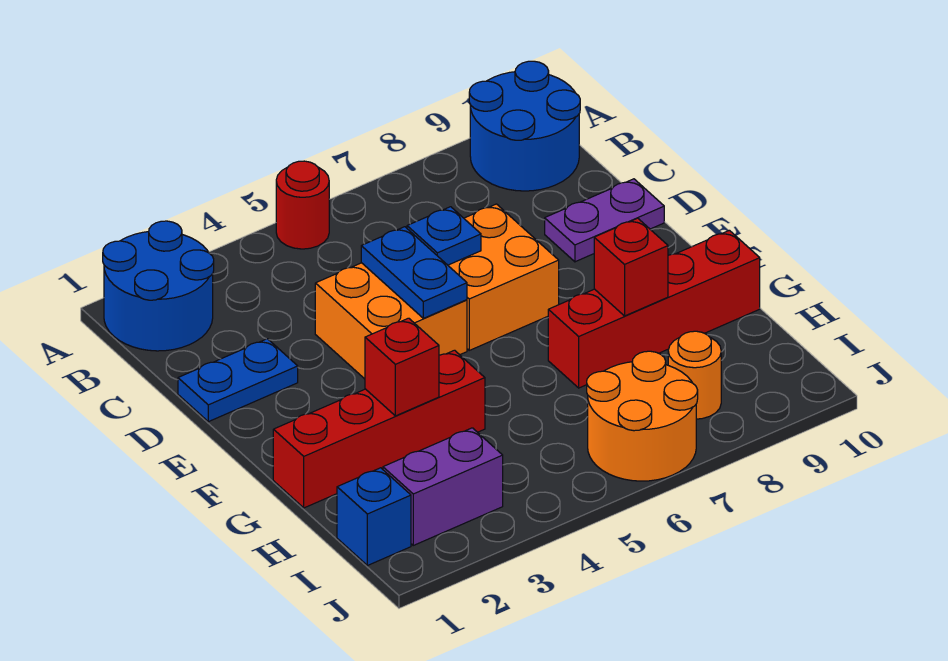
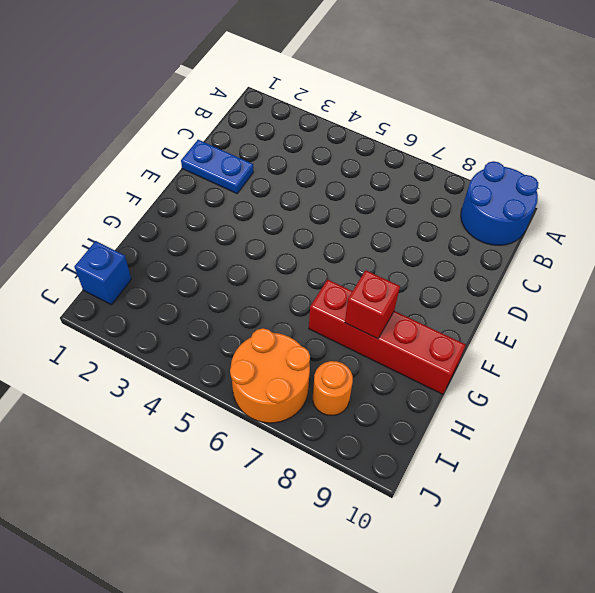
none -> blue 2x2 round brick [103,221,214,351]
none -> red 1x1 round brick [276,161,329,249]
none -> orange 2x2 brick [315,263,467,379]

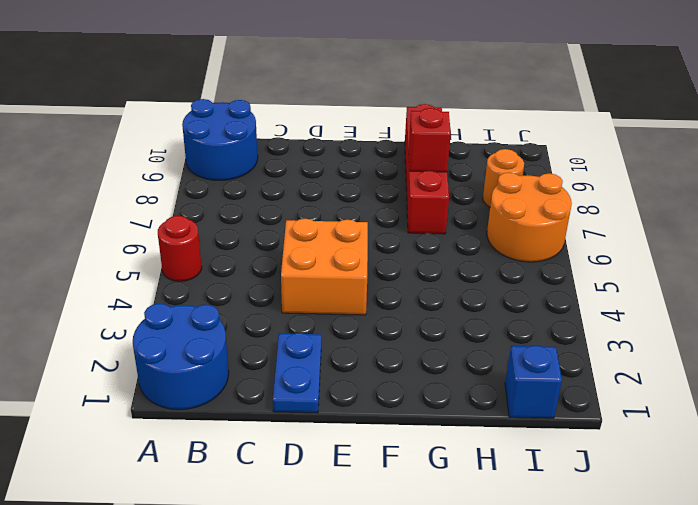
none -> orange 2x2 brick [448,204,559,350]
none -> purple 1x2 plate [545,179,664,262]
none -> red 1x4 brick [273,350,485,508]

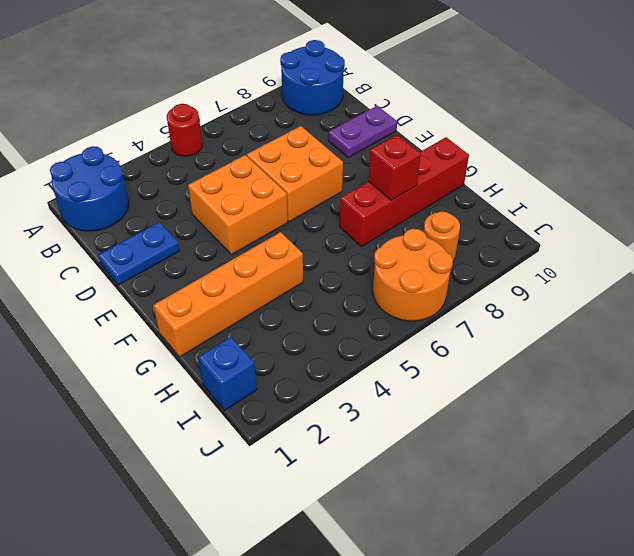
orange 1x4 brick [153,232,303,357] -> red 1x4 brick [273,350,485,508]
none -> purple 1x2 brick [383,428,503,545]
none -> blue 1x2 plate [361,227,467,318]
none -> blue 1x1 plate [407,207,481,265]

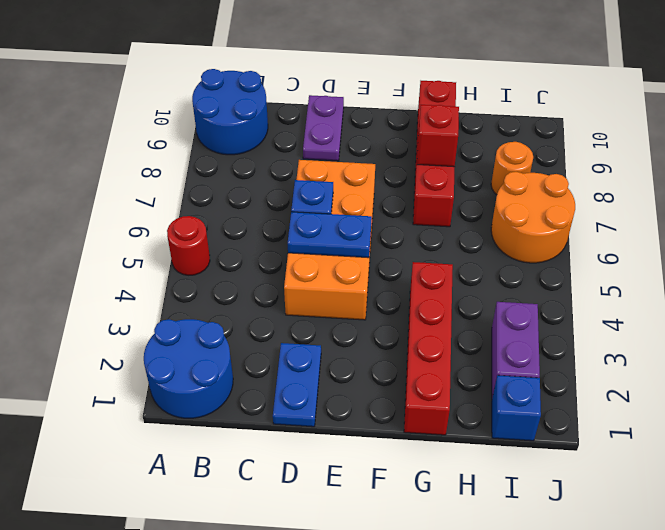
none -> red 1x1 brick [365,318,439,416]

